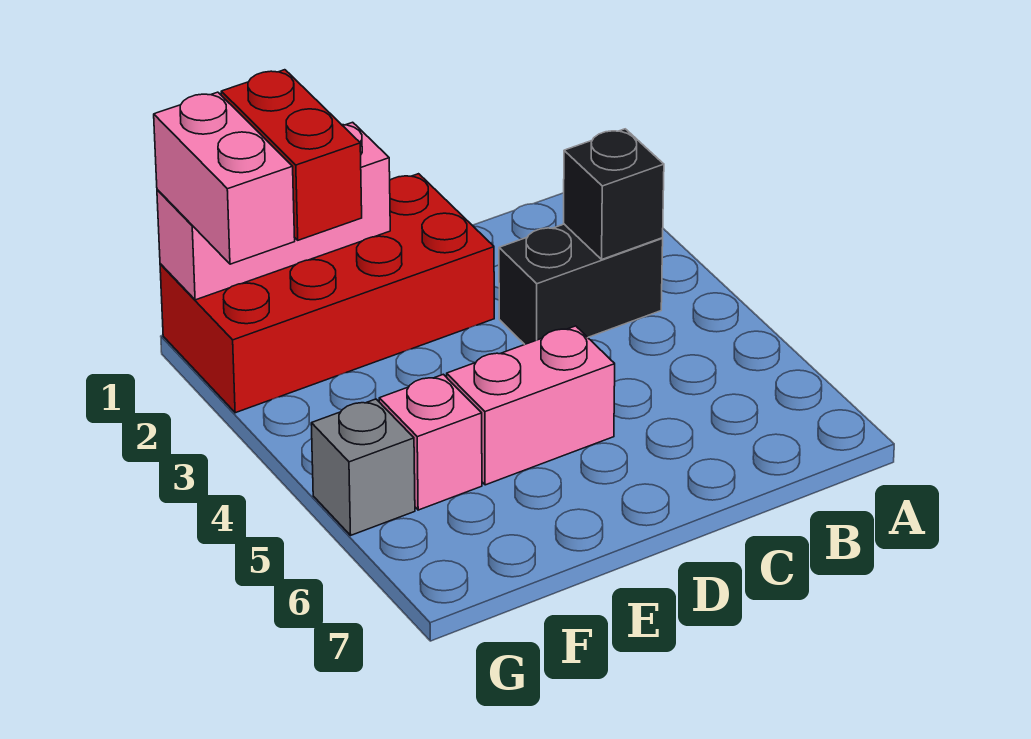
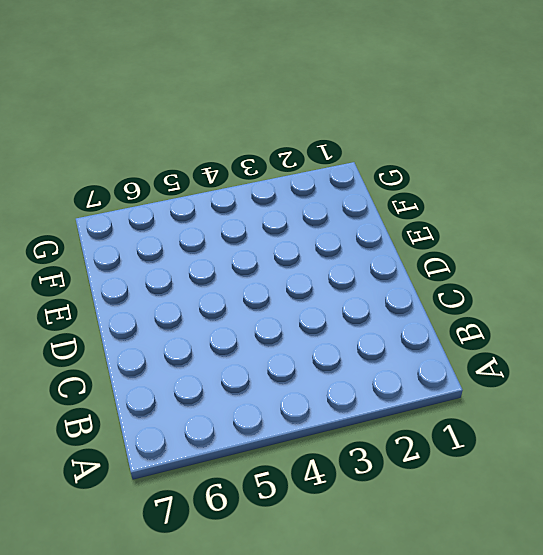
none -> black 1x2 brick [499,224,663,344]
none -> red 2x4 brick [160,174,494,413]

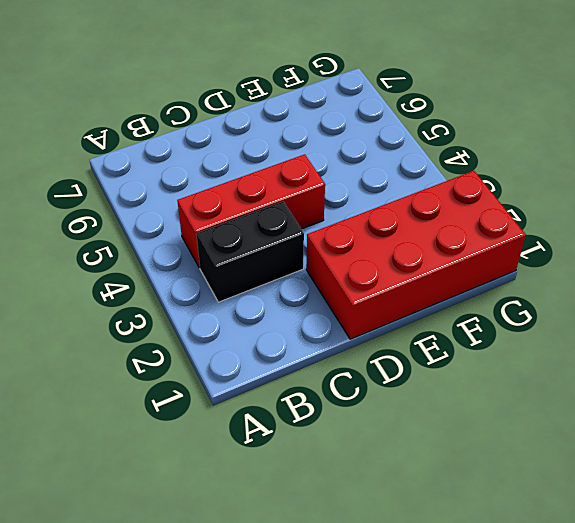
red 1x3 brick [177,154,325,268] -> none
none -> pink 1x2 brick [447,326,615,485]
none -> pink 1x1 brick [379,374,482,510]

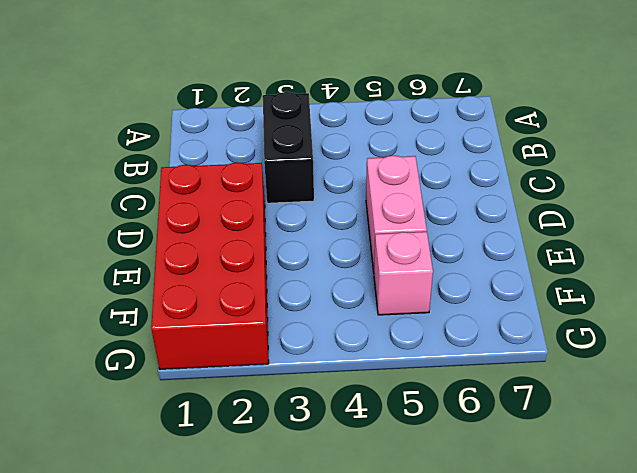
none -> grey 1x1 brick [311,399,415,535]
none -> black 1x1 brick [564,129,664,259]

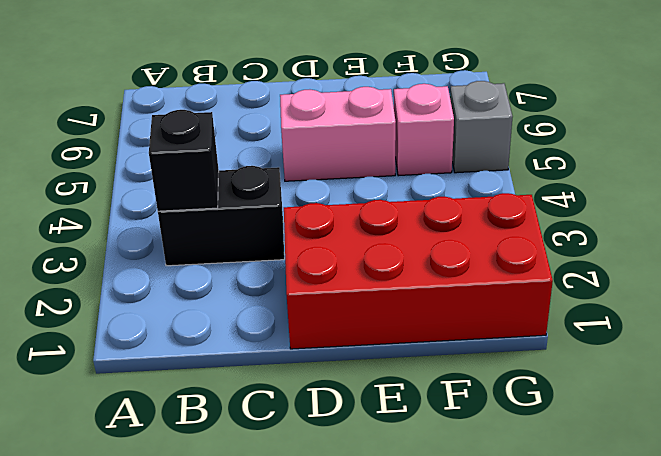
none -> pink 1x3 brick [157,122,390,300]
none -> red 1x2 brick [221,70,362,240]

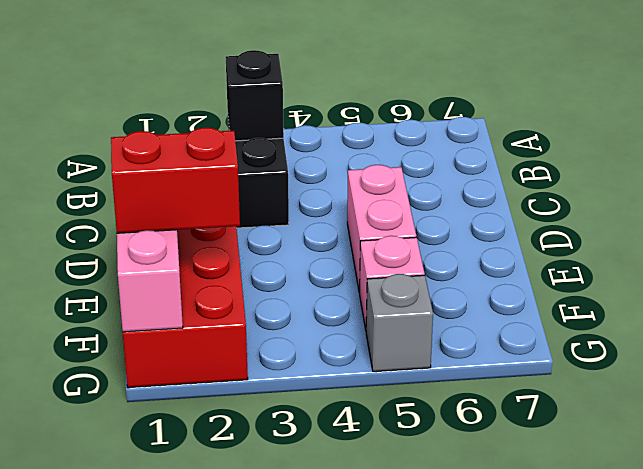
none -> pink 1x2 brick [154,92,295,264]

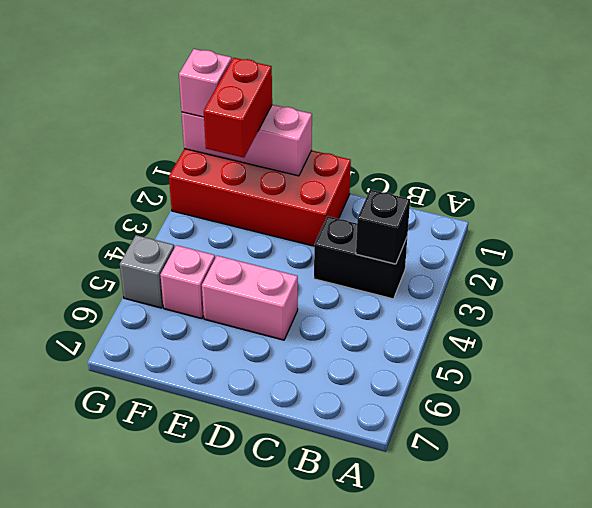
pink 1x1 brick [179,49,232,117] -> pink 1x2 brick [154,92,295,264]

